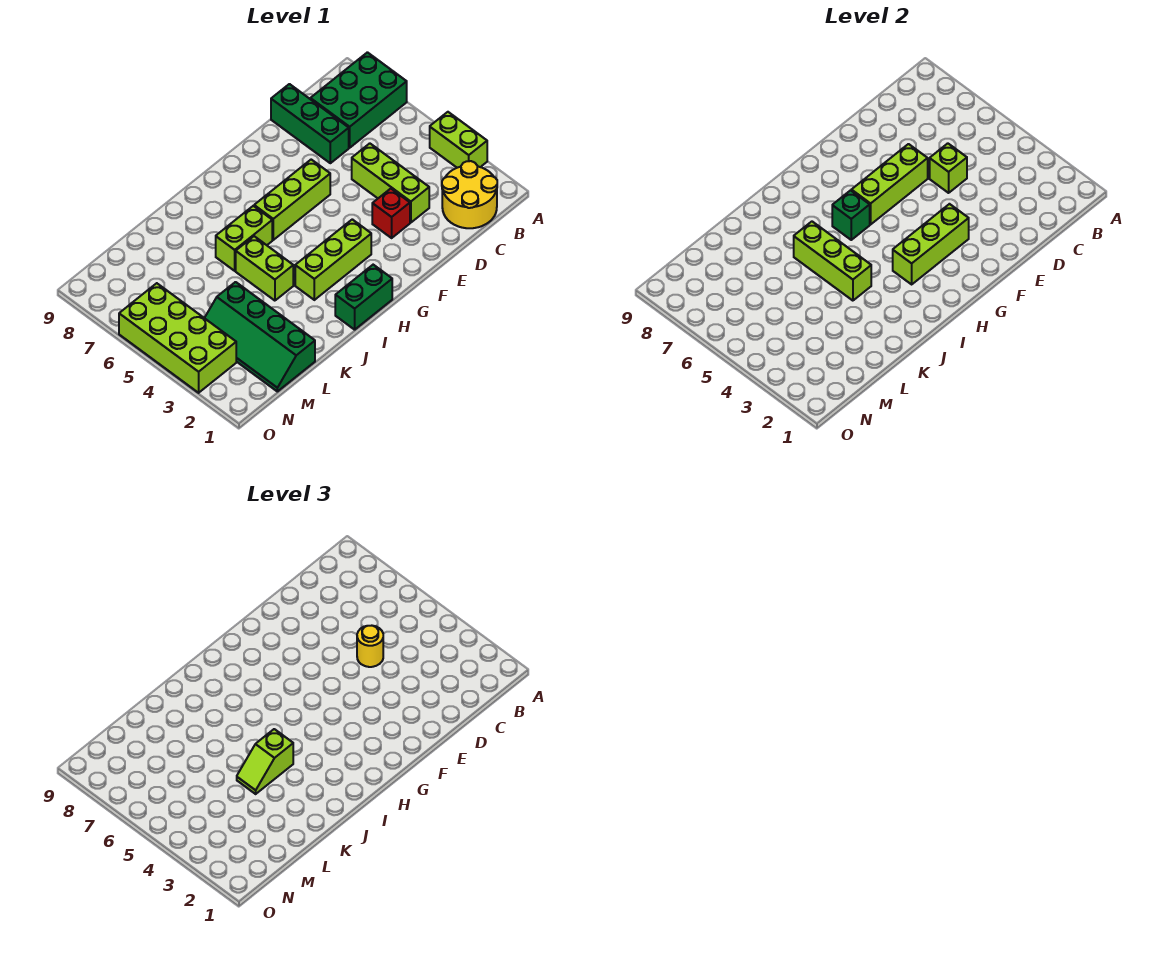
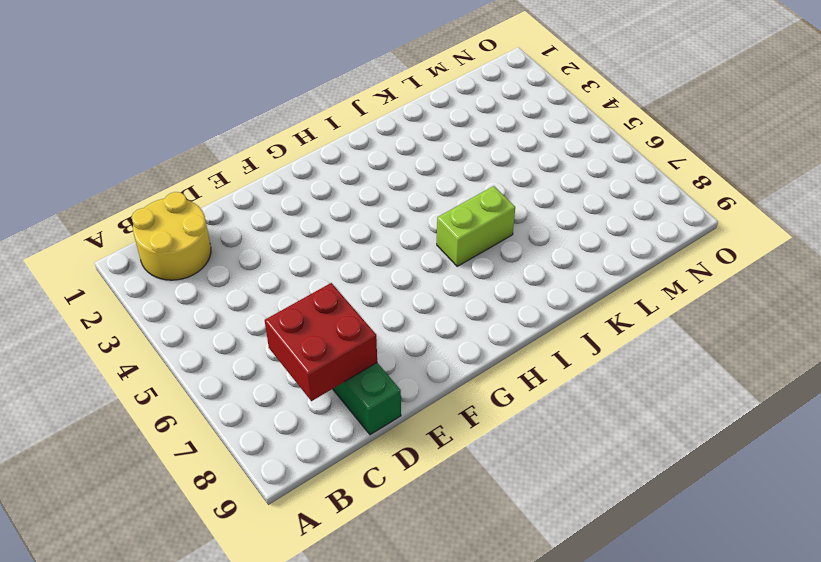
red 2x2 brick [265,283,377,401] -> none
none -> lime 1x2 brick [430,112,487,168]
none -> green 2x3 brick [310,52,407,148]
none -> lime 1x3 brick [352,143,429,223]

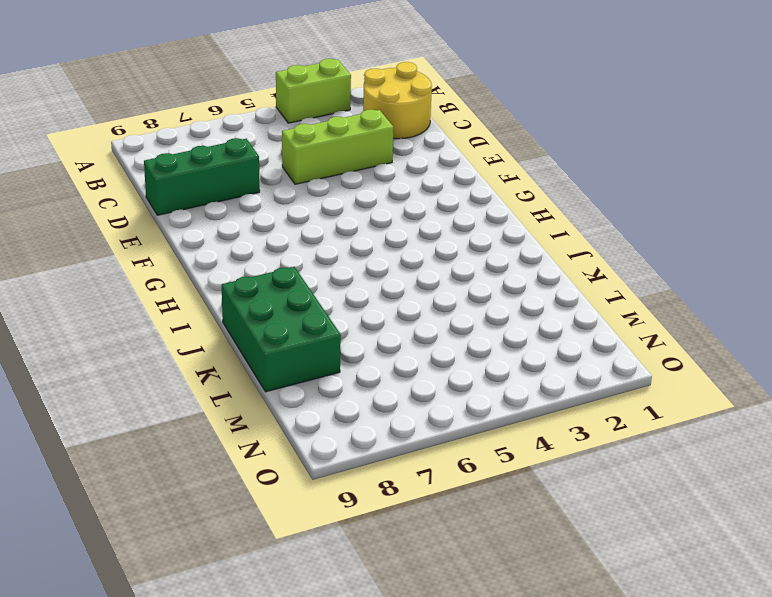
green 2x3 brick [222,267,341,392] -> green 2x3 brick moved to [310,52,407,148]
none -> red 1x1 brick [372,189,410,238]
none -> lime 1x3 brick [254,160,330,240]
none -> lime 1x3 brick [295,219,371,300]

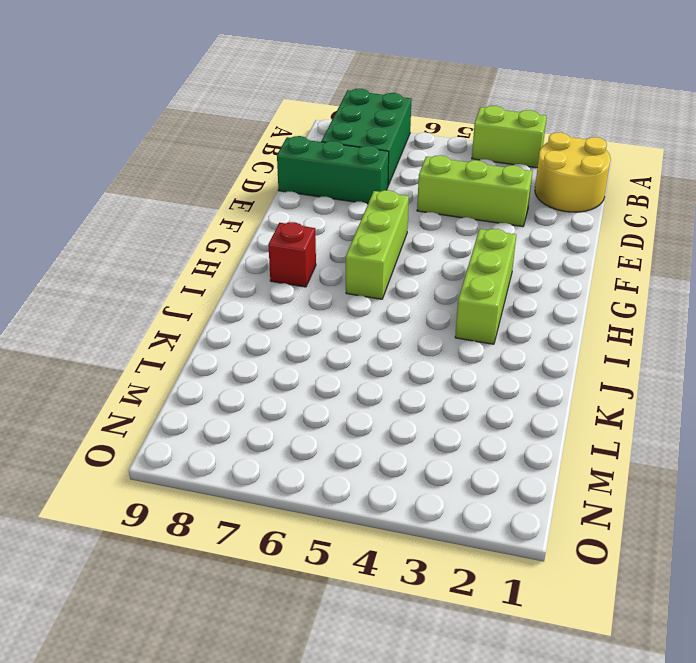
red 1x1 brick [268,222,316,287] -> red 1x1 brick moved to [372,189,410,238]
none -> green 1x2 brick [335,265,392,330]
none -> lime 1x2 brick [216,206,272,271]
none -> lime 1x2 brick [236,236,293,301]

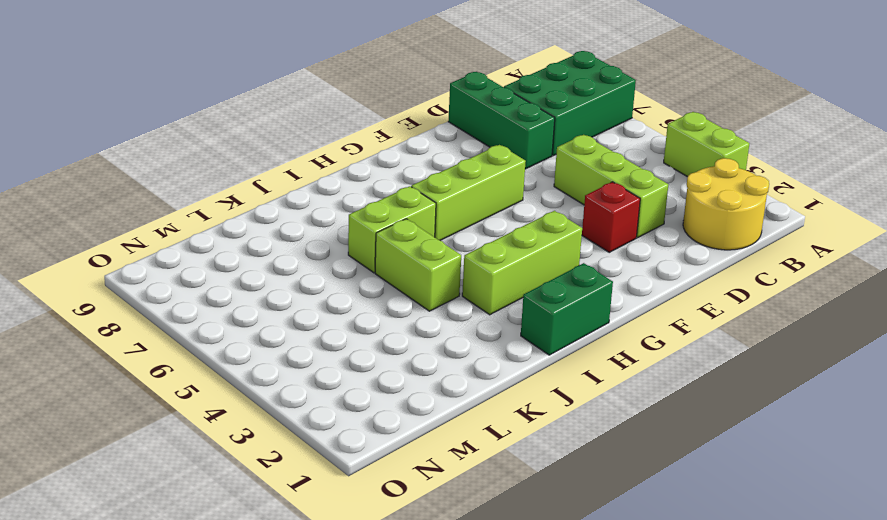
none -> green 2x4 slope [205,282,315,391]
none -> lime 2x4 brick [119,283,236,393]
none -> lime 1x1 brick [930,143,967,193]

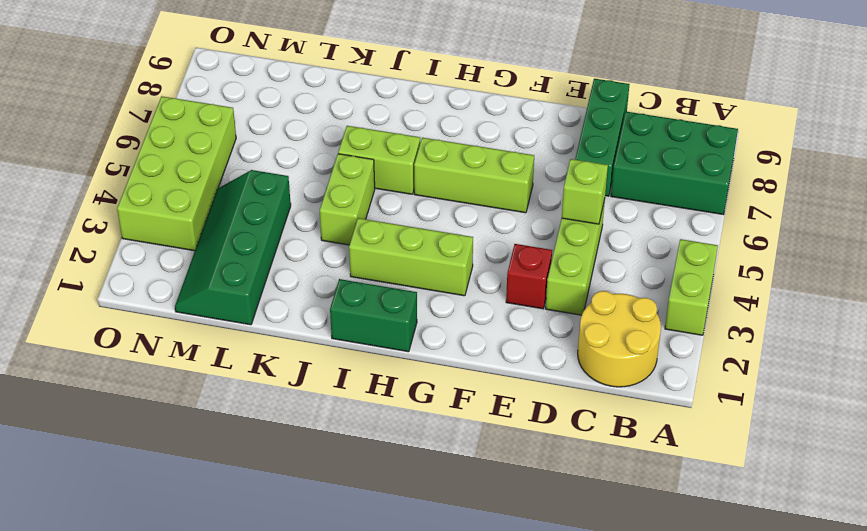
none -> lime 1x3 brick [851,144,928,224]
none -> lime 1x3 brick [893,204,969,284]
none -> green 1x1 brick [832,190,870,240]

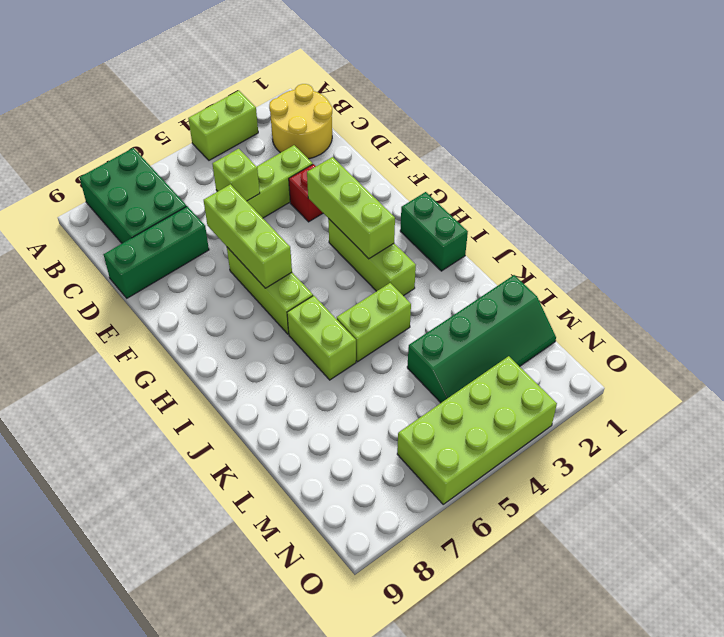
none -> green 1x1 brick [832,190,870,240]
none -> lime 1x3 brick [794,222,871,301]
none -> yellow 1x1 round brick [357,626,383,667]

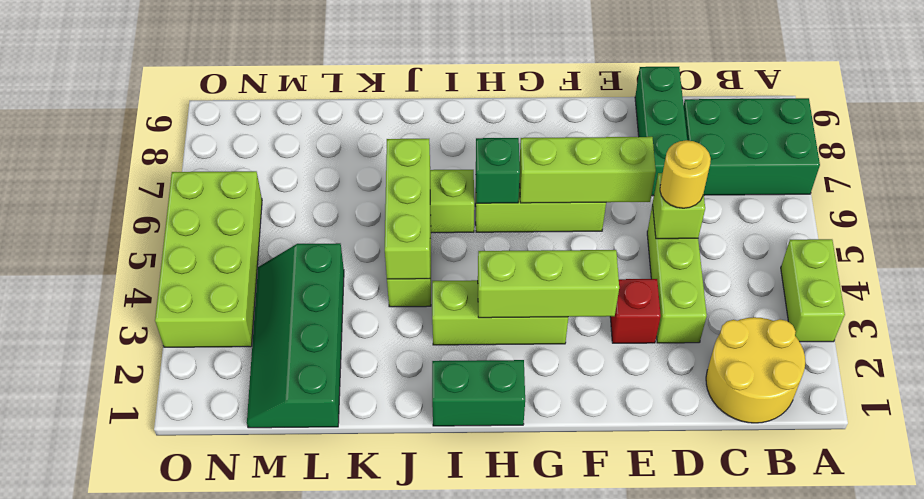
none -> lime 1x2 slope [237,729,293,794]

